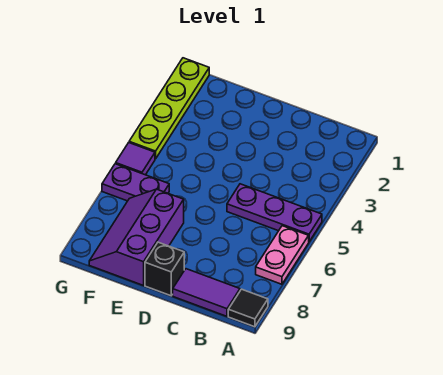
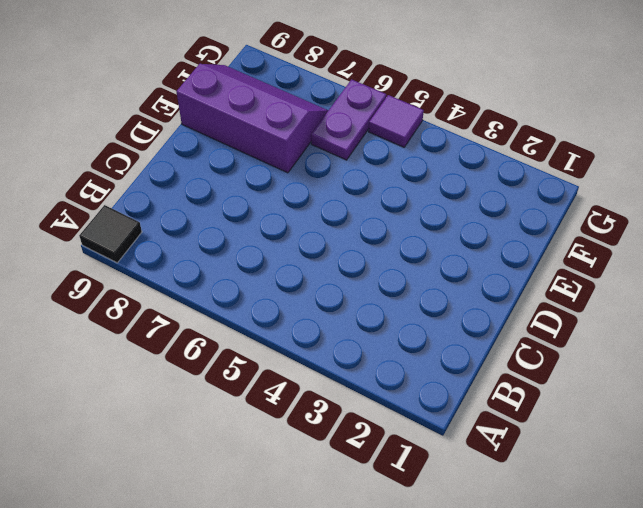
none -> purple 1x3 plate [227,184,322,241]
none -> pink 1x2 plate [256,226,309,284]

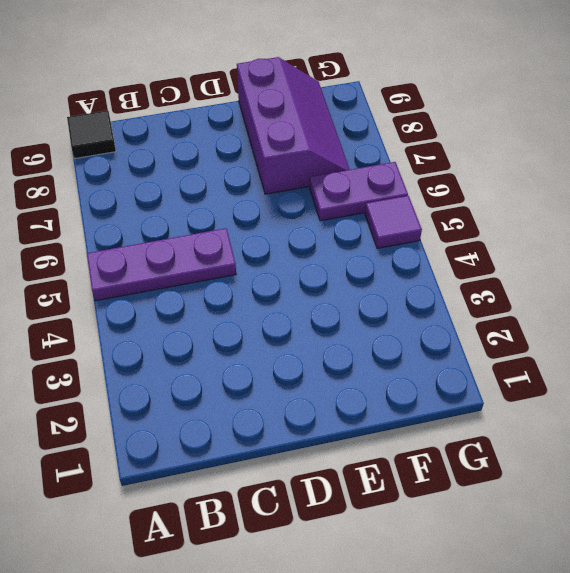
none -> pink 1x2 plate [256,226,309,284]
none -> purple 1x2 tile [173,269,240,316]

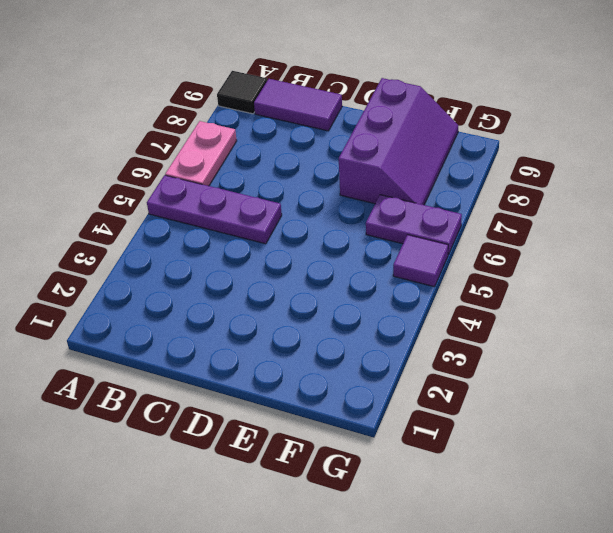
none -> black 1x1 brick [145,242,184,296]
none -> lime 1x4 plate [129,58,209,159]

